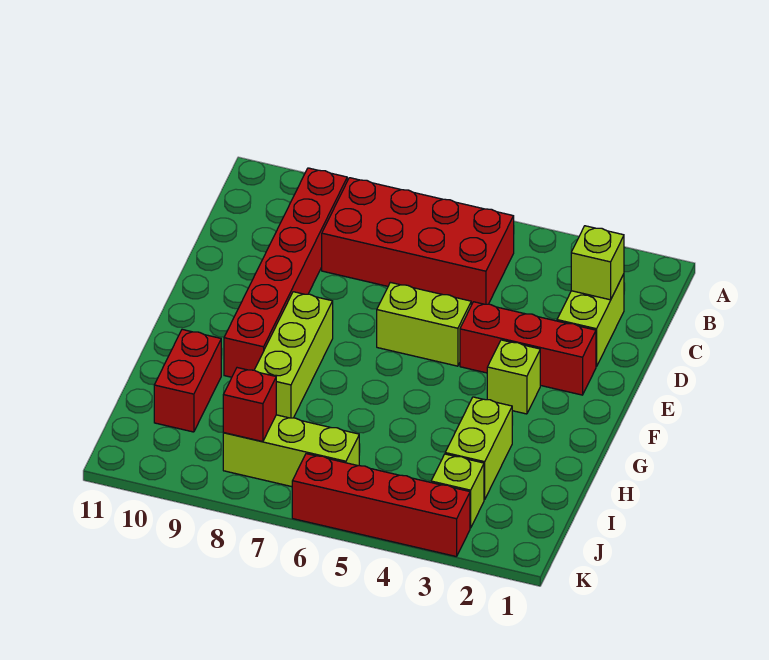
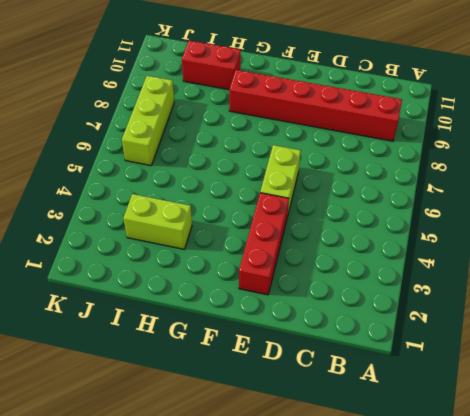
none -> red 2x4 brick [322,178,514,305]
none -> lime 1x2 brick [557,274,624,367]
none -> lime 1x1 brick [487,340,540,414]

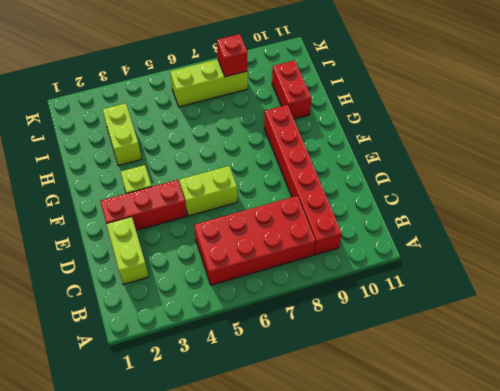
none -> lime 1x3 brick [255,292,333,418]
none -> lime 1x1 brick [431,454,484,528]
none -> red 1x4 brick [292,454,470,557]

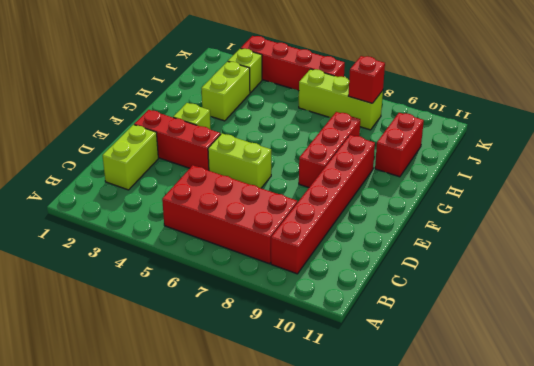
red 1x3 brick [299,112,360,188] -> lime 1x3 brick [255,292,333,418]
none -> lime 1x1 brick [571,226,624,300]

